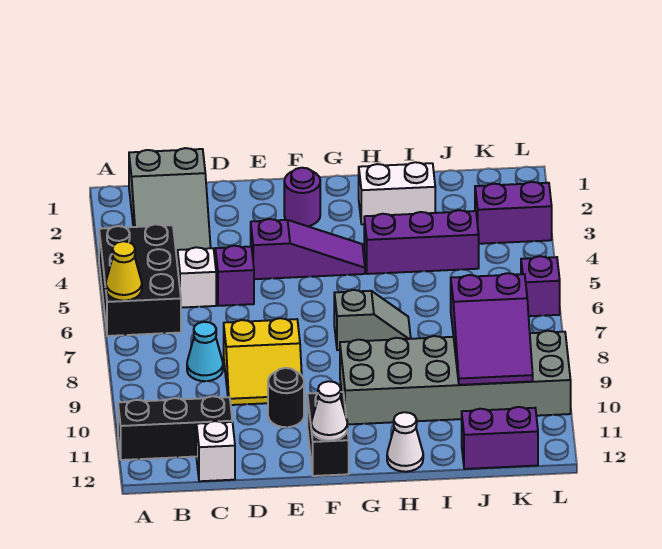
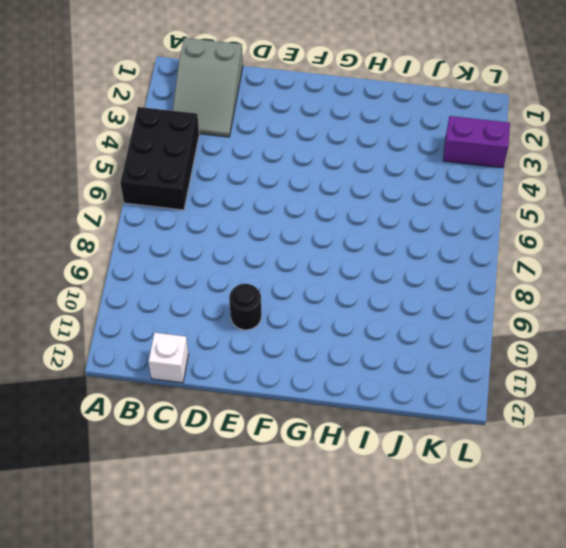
none -> black 1x3 brick [118,396,232,460]
none -> white 1x1 brick [178,247,216,308]
none -> cyan 1x1 cone [187,322,223,381]

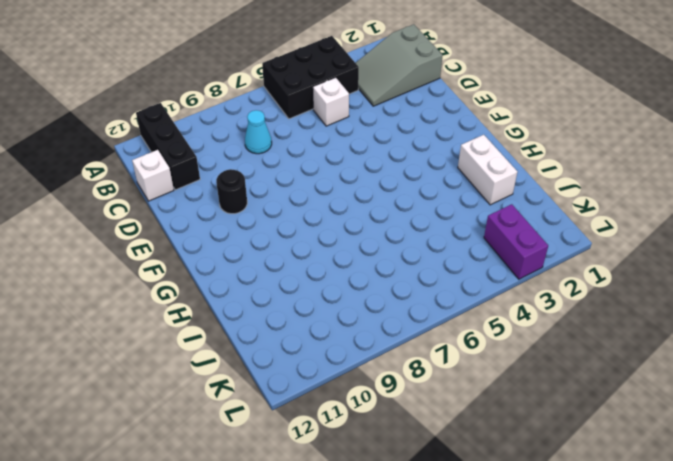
none -> purple 1x1 brick [215,246,254,306]
none -> yellow 2x2 slope [224,318,302,405]
none -> purple 1x3 slope [251,219,365,279]

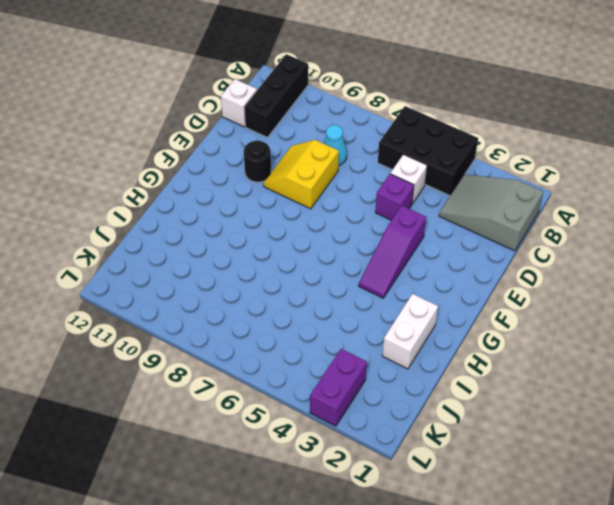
none -> purple 1x1 round brick [284,168,320,226]
none -> black 1x2 brick [307,392,349,476]
none -> grey 1x2 slope [334,290,411,350]

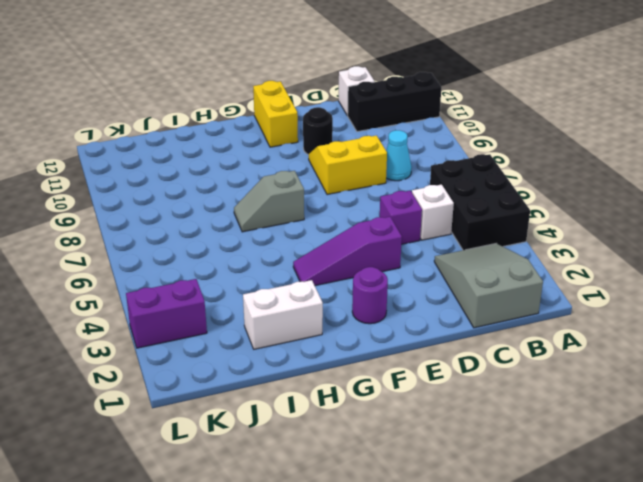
yellow 1x2 brick [253,81,298,147] -> black 1x2 brick [307,392,349,476]
none -> grey 2x6 brick [340,331,571,425]
none -> purple 1x3 brick [364,210,479,274]
none -> white 1x1 cone [387,412,423,472]

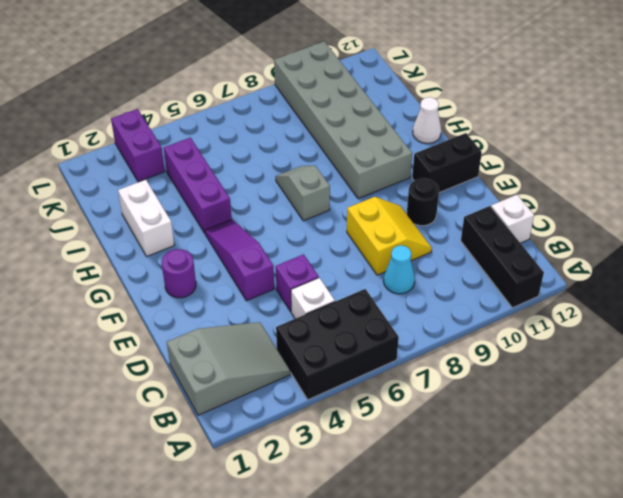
none -> purple 1x2 brick [462,407,538,469]
none -> purple 1x1 brick [521,256,560,316]
none -> yellow 1x1 cone [106,241,142,301]

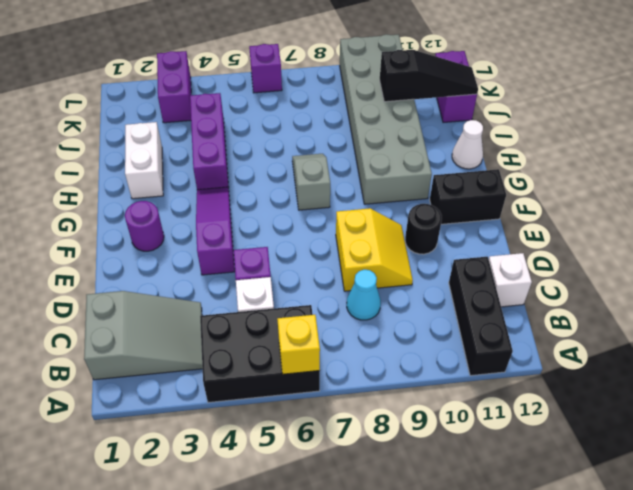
yellow 1x1 brick [277,315,320,374] -> yellow 1x1 cone [106,241,142,301]
black 1x3 slope [380,50,478,102] -> purple 2x3 slope [451,273,533,385]
none -> white 1x1 cone [311,381,347,441]

